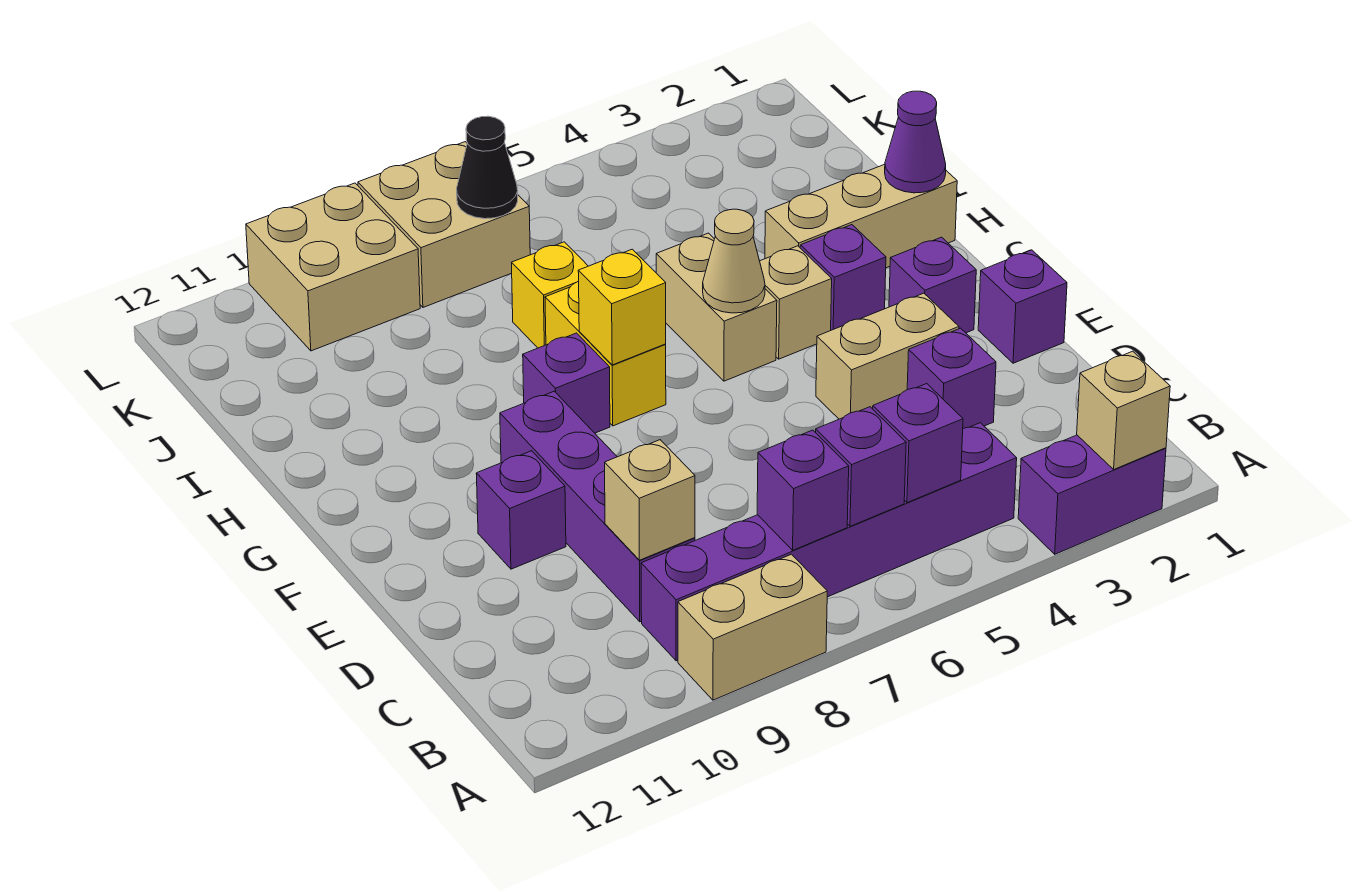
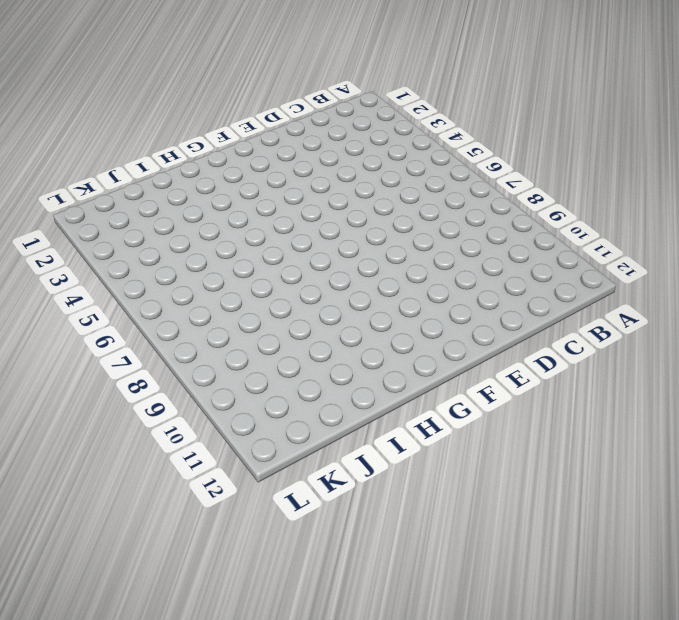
none -> purple 1x2 brick [1018,435,1166,554]
none -> tan 1x2 brick [678,554,827,700]
none -> purple 1x6 brick [641,423,1017,661]

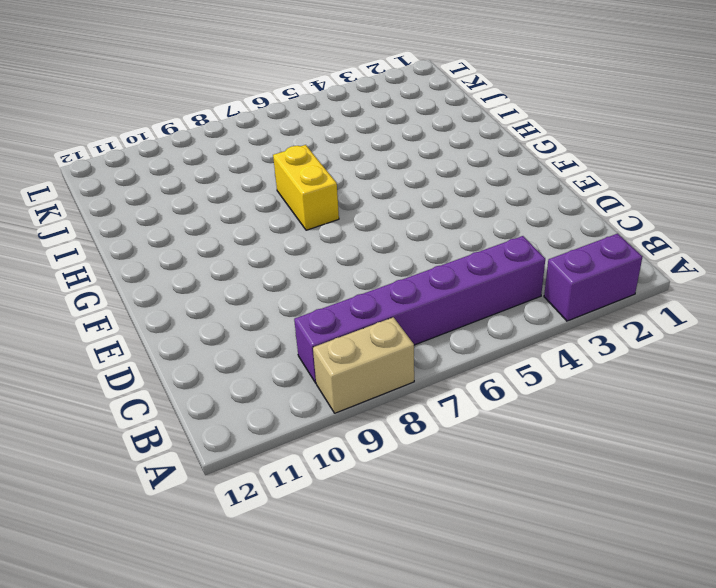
none -> purple 1x4 brick [500,391,695,622]
none -> purple 1x1 brick [907,328,996,428]
none -> purple 1x1 brick [978,250,1067,363]

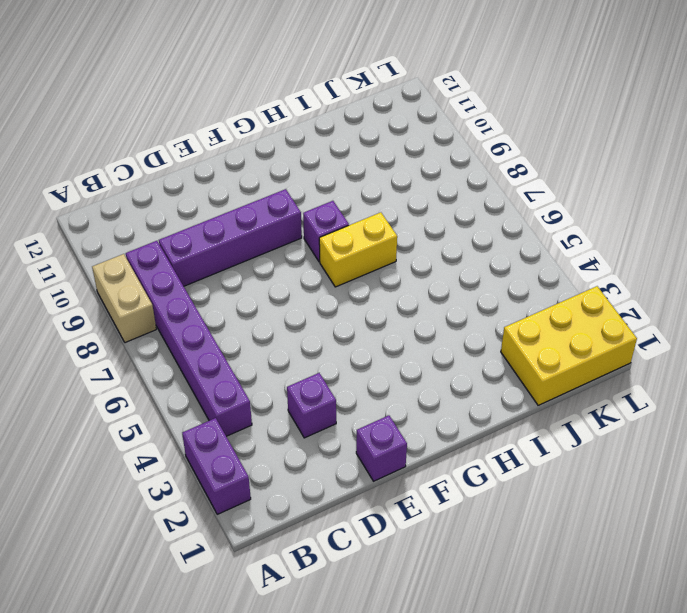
yellow 2x3 brick [501,286,637,405] -> none
none -> tan 1x2 brick [816,293,959,419]
none -> purple 1x1 brick [476,451,566,569]
none -> purple 1x1 brick [889,237,976,333]

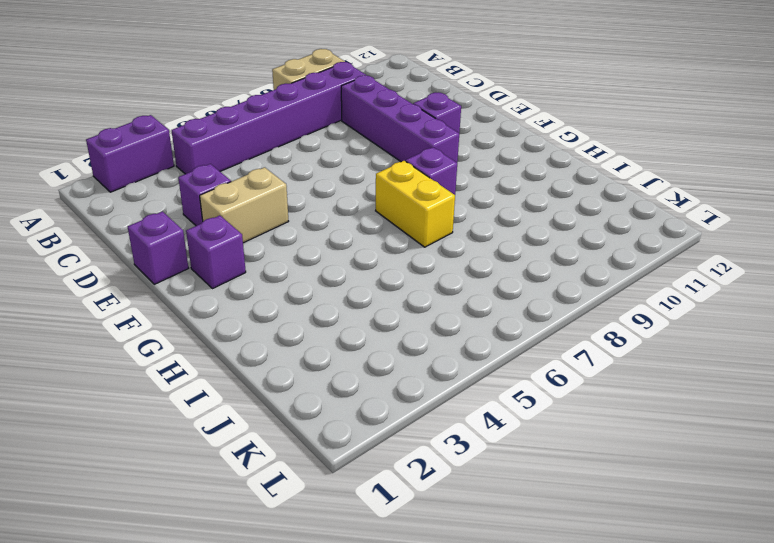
none -> purple 1x1 brick [800,225,886,330]
none -> tan 1x1 brick [760,246,832,359]
none -> tan 1x2 brick [656,233,777,381]

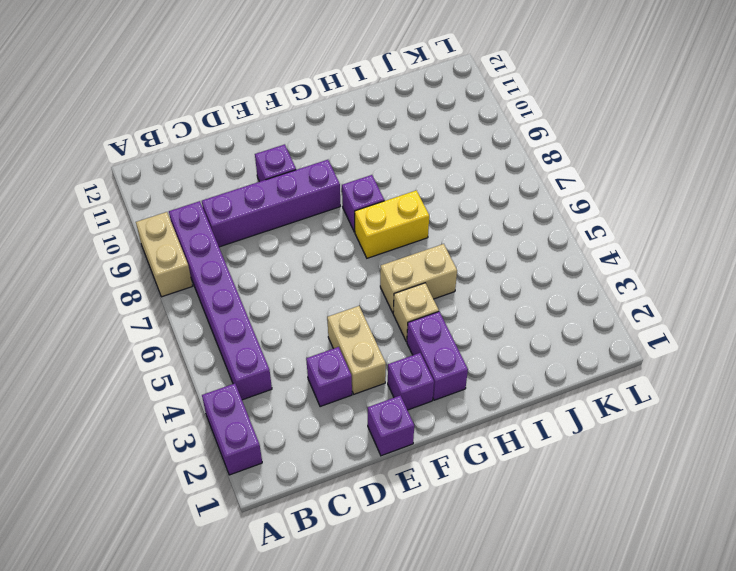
purple 1x2 brick [407,312,468,400] -> purple 1x1 brick [800,225,886,330]
none -> tan 1x3 brick [765,164,957,268]
none -> yellow 1x1 brick [512,242,588,348]
none -> tan 2x2 brick [358,142,530,307]

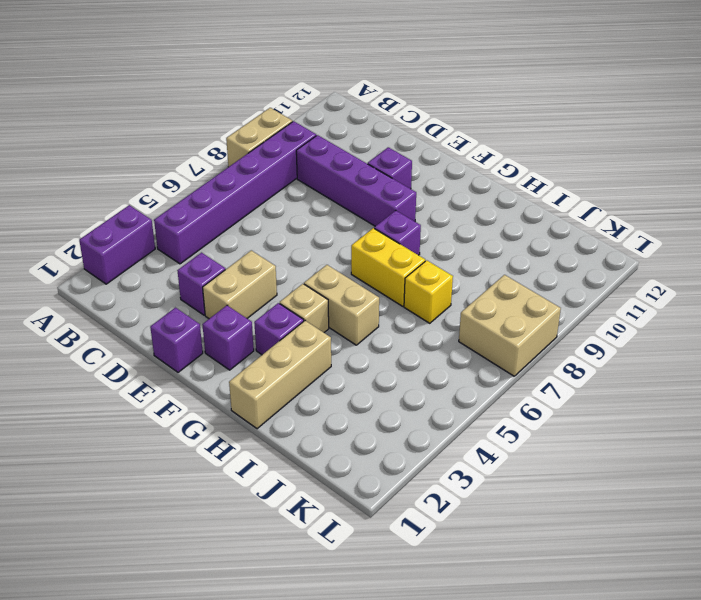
none -> tan 2x2 brick [246,183,420,351]
none -> tan 1x1 brick [1077,351,1170,469]
none -> purple 1x1 brick [873,384,963,503]

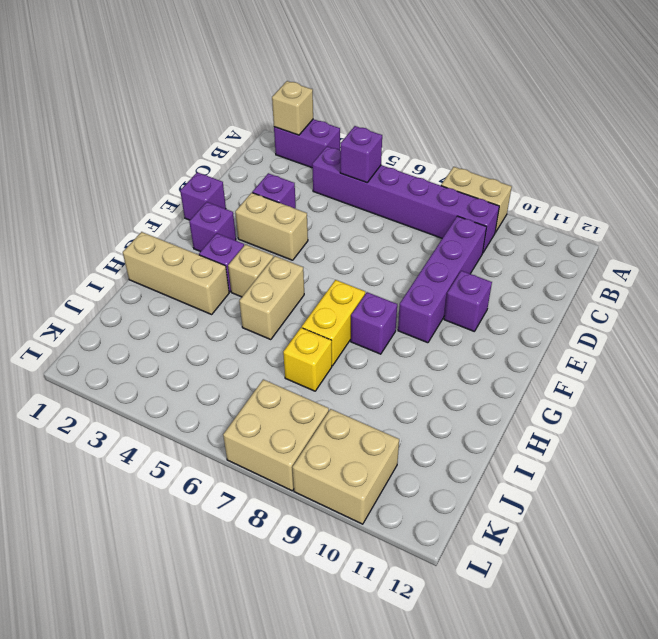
none -> purple 1x1 brick [816,407,906,526]
none -> purple 1x1 brick [757,430,849,550]
none -> tan 1x1 brick [605,440,695,560]

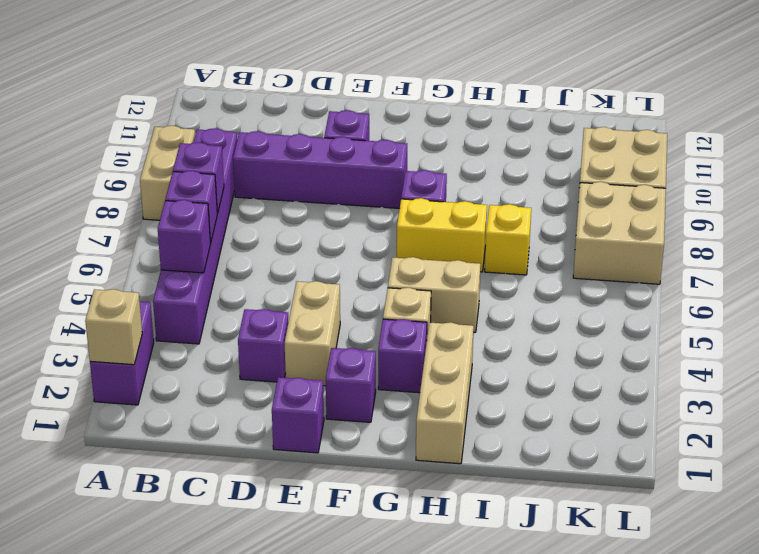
none -> tan 1x1 brick [605,440,695,560]
none -> tan 1x1 cone [703,209,765,313]
none -> yellow 1x1 brick [578,249,666,365]

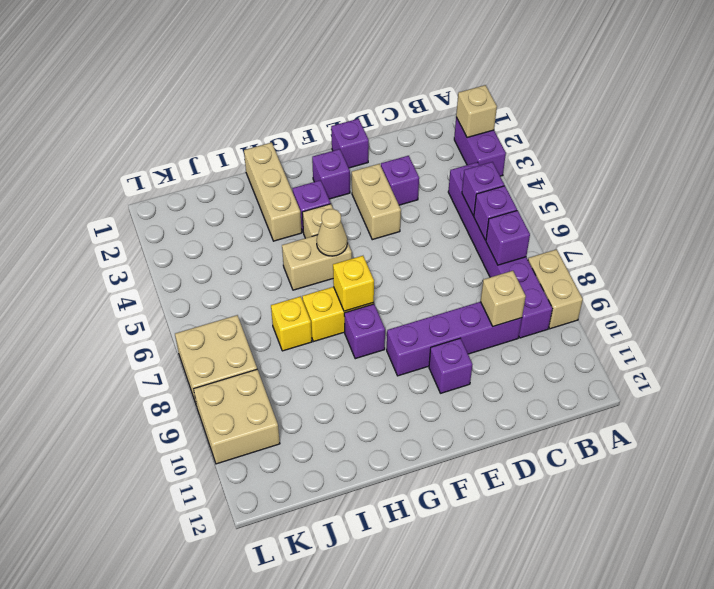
none -> purple 1x1 cone [885,91,946,193]
none -> black 1x1 cone [457,116,518,219]

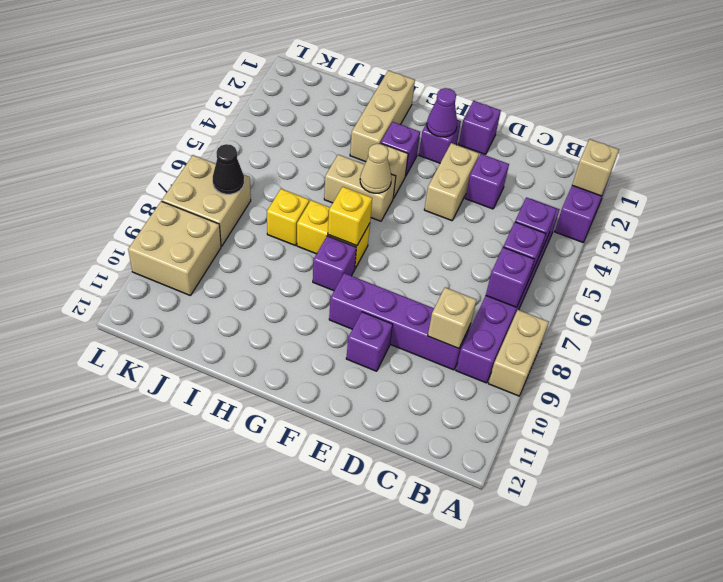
purple 1x1 cone [427,88,457,137] -> purple 1x1 cone moved to [885,91,946,193]

